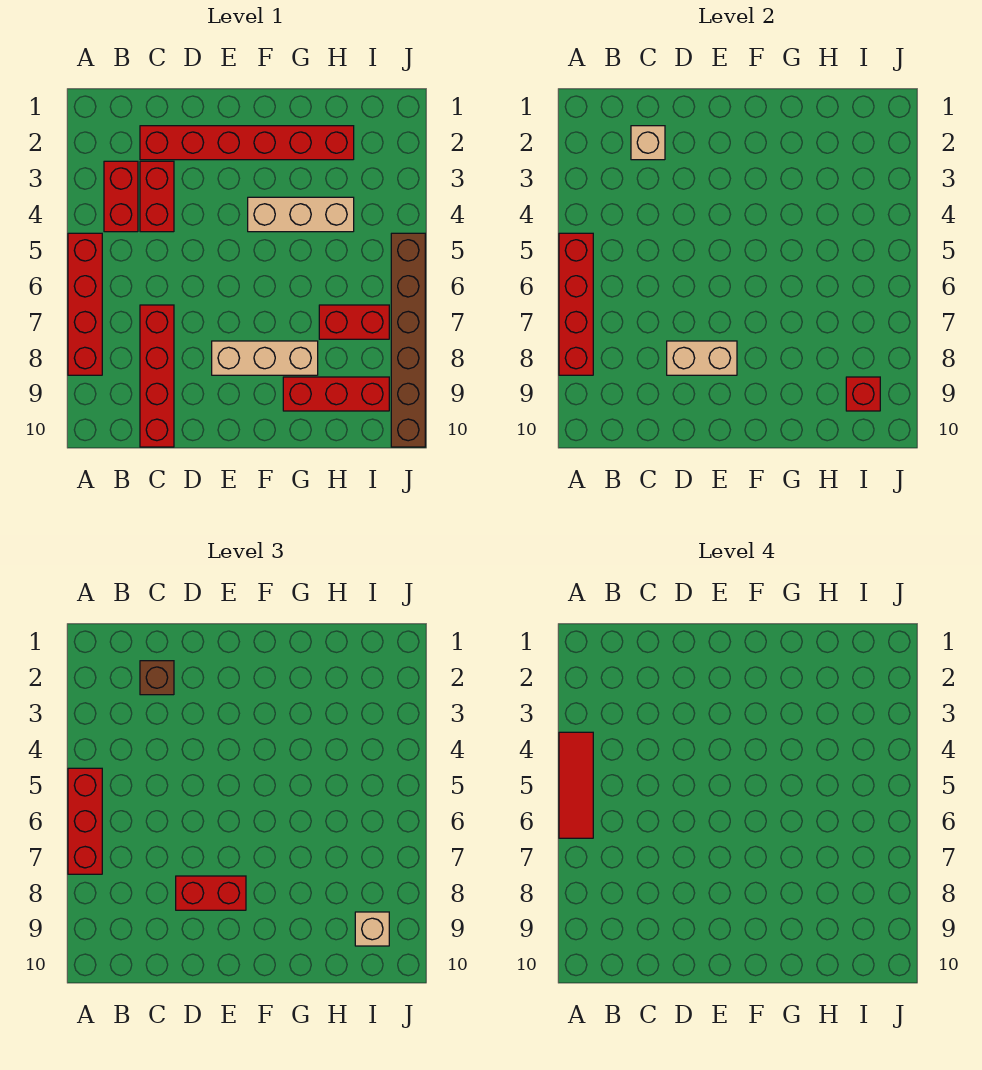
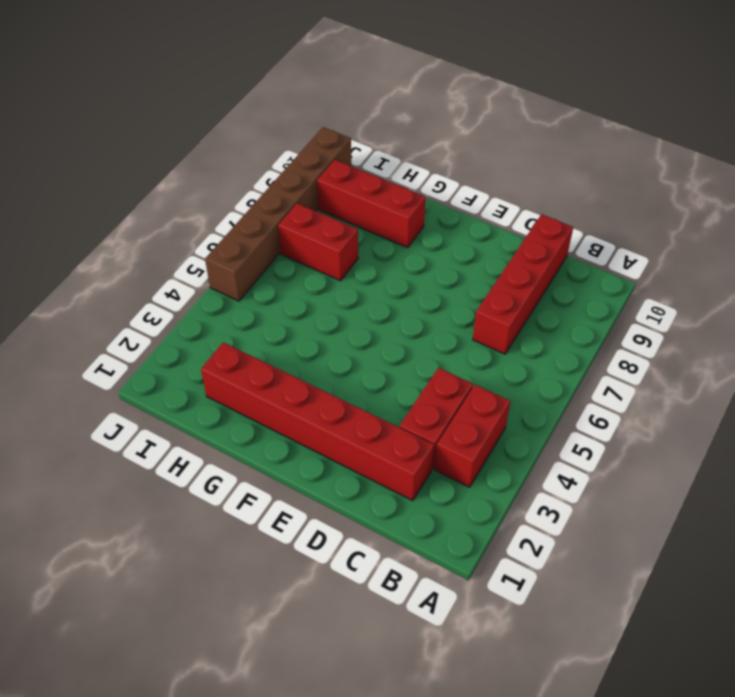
none -> red 1x4 brick [68,233,102,375]
none -> tan 1x3 brick [212,341,318,375]
none -> tan 1x3 brick [248,197,354,232]

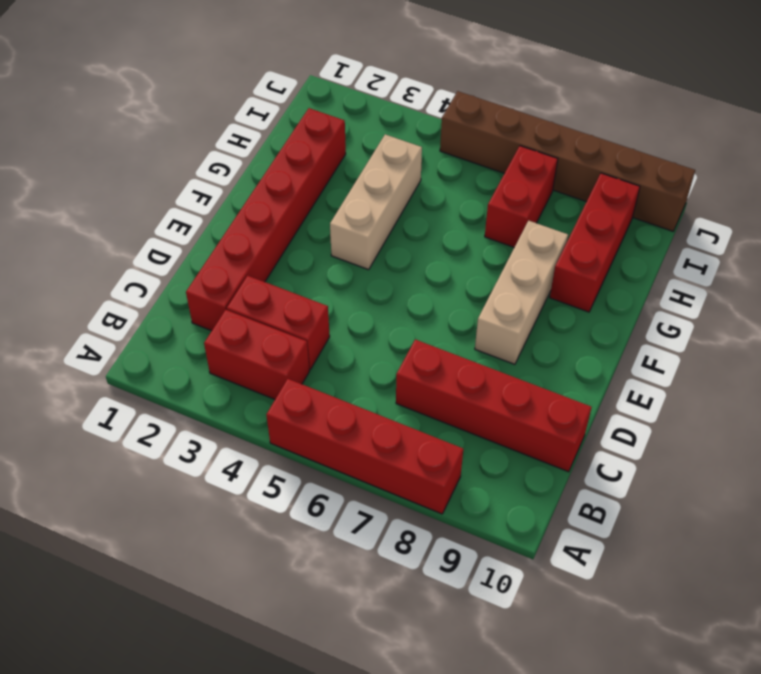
none -> red 1x4 brick [559,233,593,375]
none -> tan 1x1 brick [631,126,665,160]
none -> tan 1x2 brick [667,341,737,375]

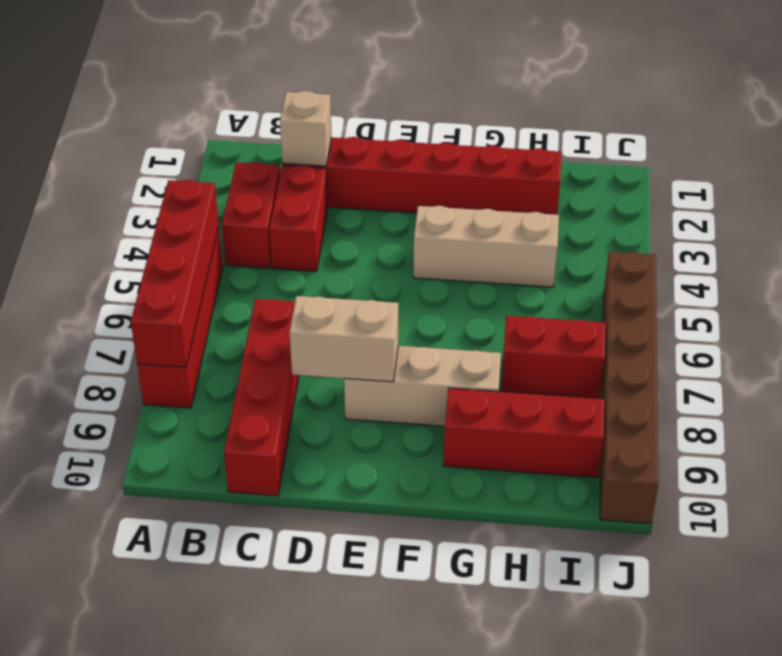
none -> red 1x1 brick [846,377,880,411]
none -> red 1x3 brick [68,768,102,874]
none -> brown 1x1 brick [140,661,174,695]

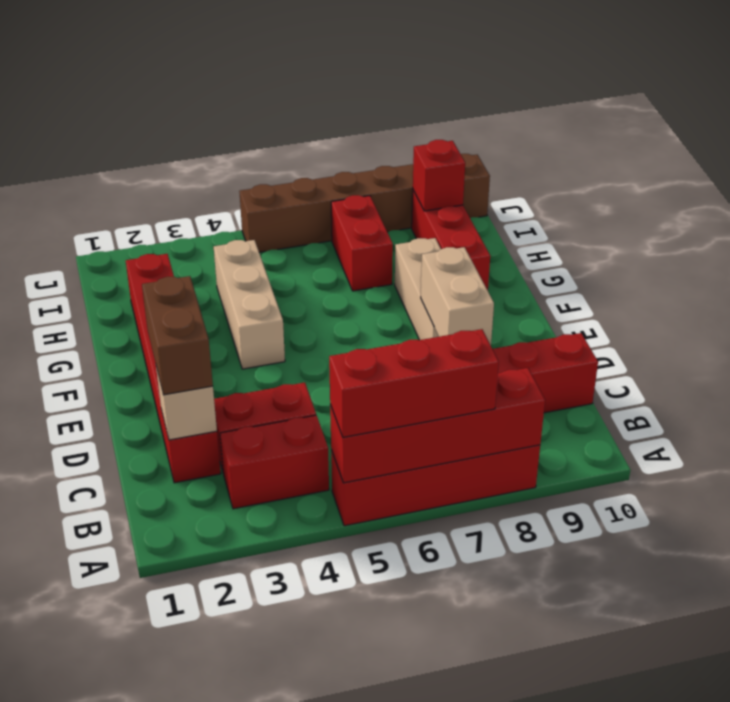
brown 1x2 brick [142,276,213,395] -> brown 1x1 brick [140,661,174,695]
none -> red 1x2 brick [176,876,246,910]
none -> tan 1x1 brick [355,912,389,946]
none -> red 1x3 tile [559,732,593,838]

